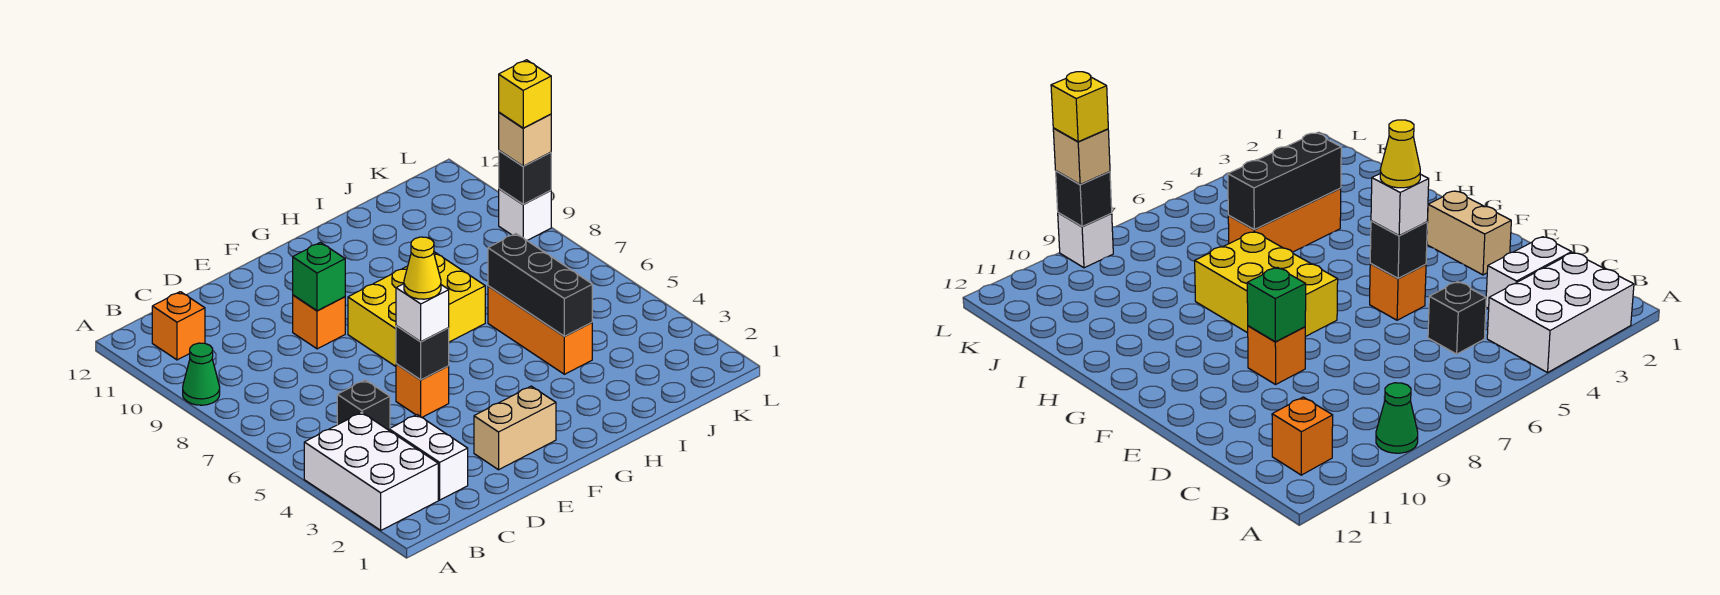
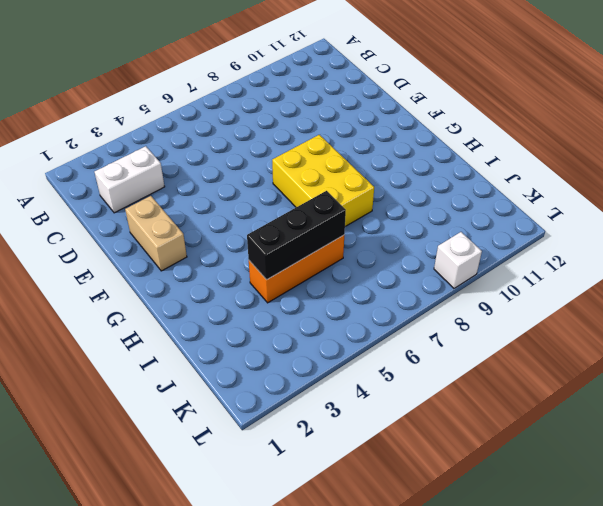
none -> white 2x3 brick [304,412,438,530]
none -> green 1x1 cone [183,343,220,405]
none -> orange 1x1 brick [152,292,205,360]

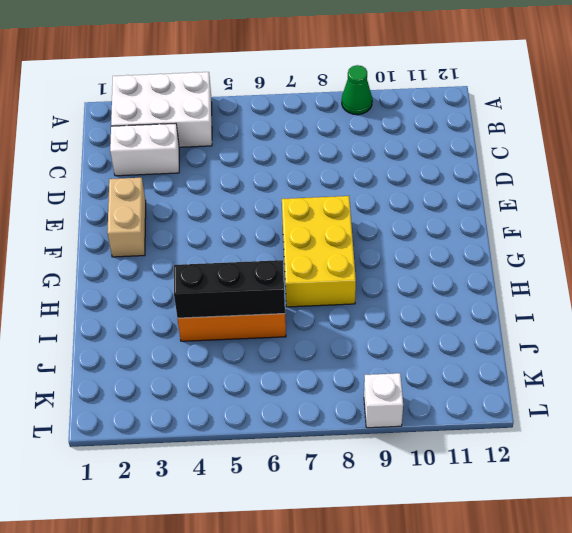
none -> orange 1x1 brick [152,292,205,360]
none -> black 1x1 brick [337,380,390,430]
none -> orange 1x1 brick [396,364,449,417]

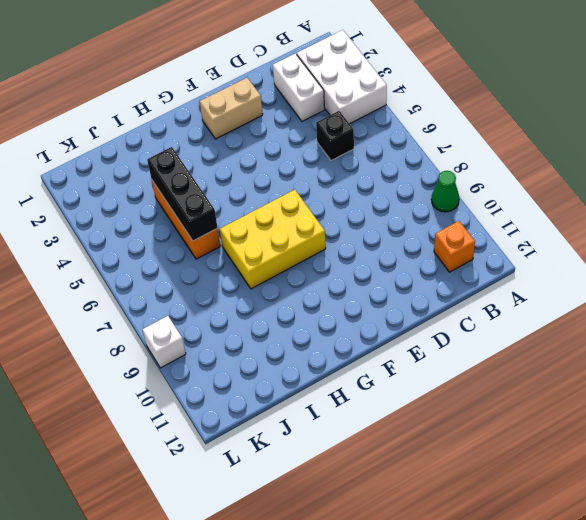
none -> orange 1x1 brick [396,364,449,417]
none -> orange 1x1 brick [293,295,345,349]
none -> black 1x1 brick [396,326,449,380]

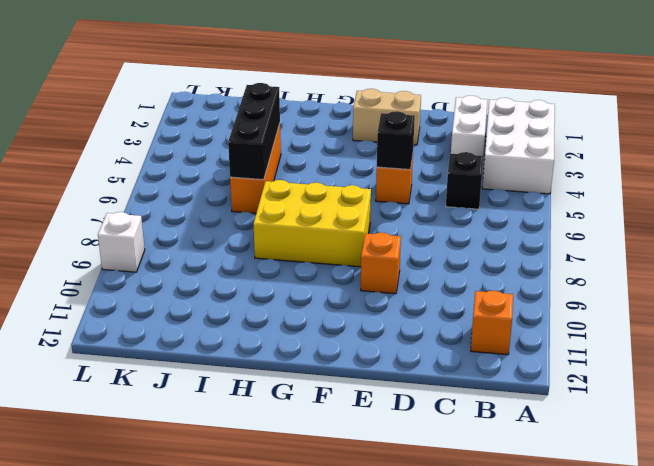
none -> green 1x1 cone [183,343,220,405]
none -> green 1x1 brick [293,242,345,311]
none -> black 1x1 brick [499,151,551,204]

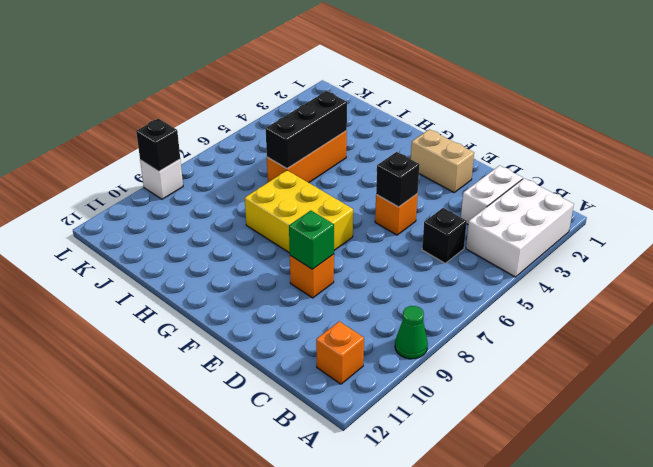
none -> white 1x1 brick [396,284,449,342]
none -> tan 1x1 brick [499,112,551,166]
none -> yellow 1x1 cone [404,237,441,299]

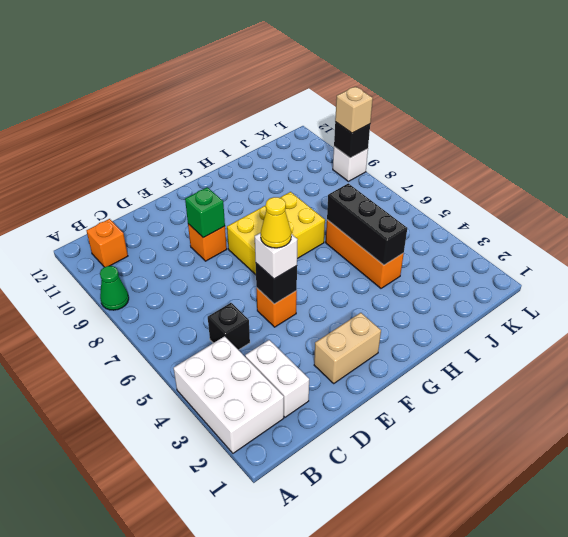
none -> yellow 1x1 brick [499,60,551,128]

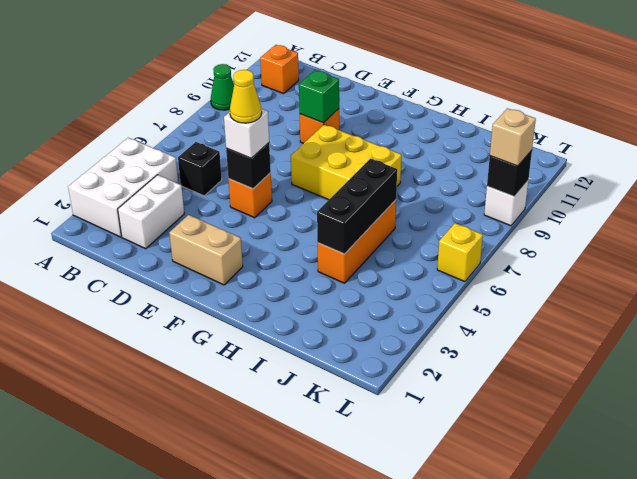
yellow 1x1 brick [437,223,483,282] -> yellow 1x1 brick moved to [499,60,551,128]

